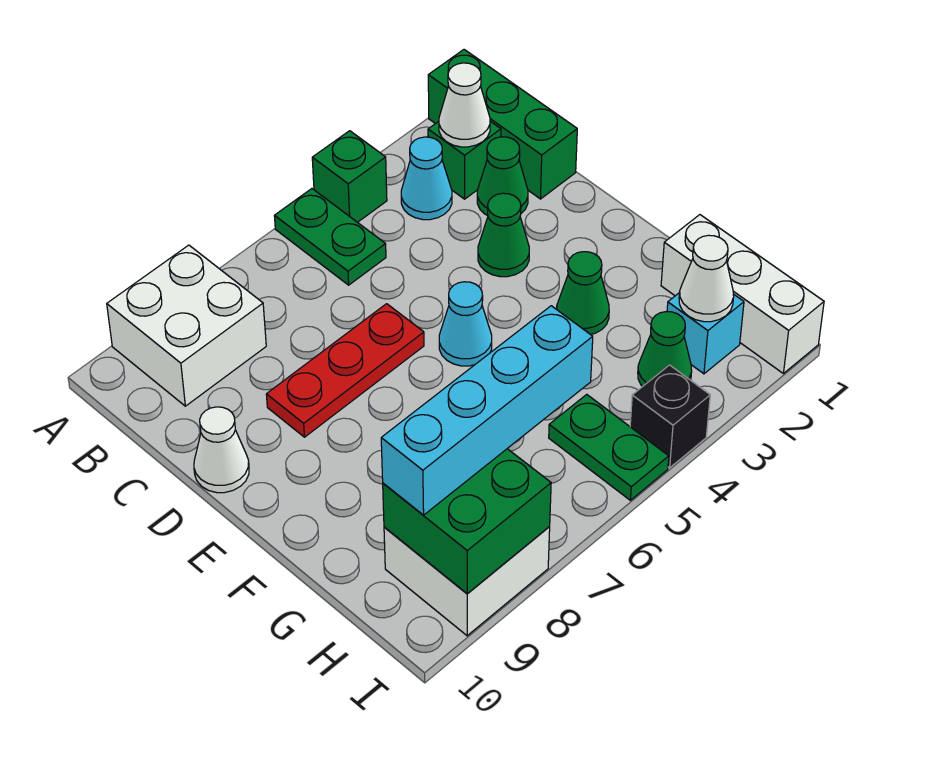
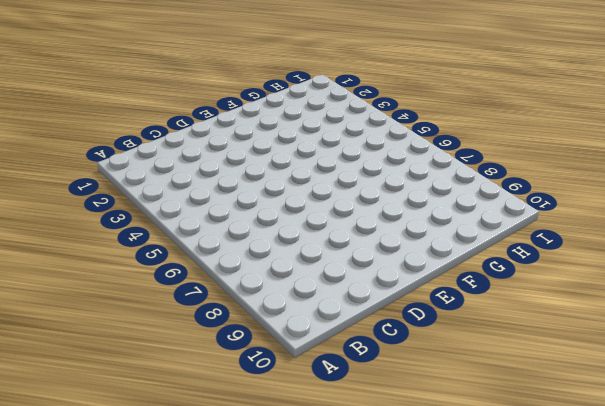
none -> green 1x3 brick [428,50,577,199]
none -> green 1x1 brick [312,131,387,222]
none -> green 1x2 plate [275,189,386,285]

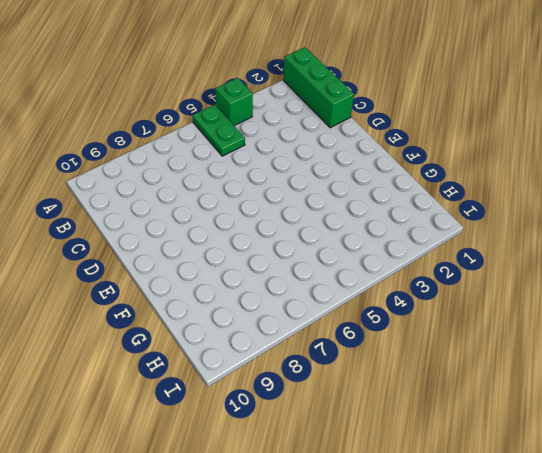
none -> white 2x2 brick [107,245,266,406]
none -> green 1x1 brick [428,121,501,199]
none -> cyan 1x1 cone [401,137,452,220]

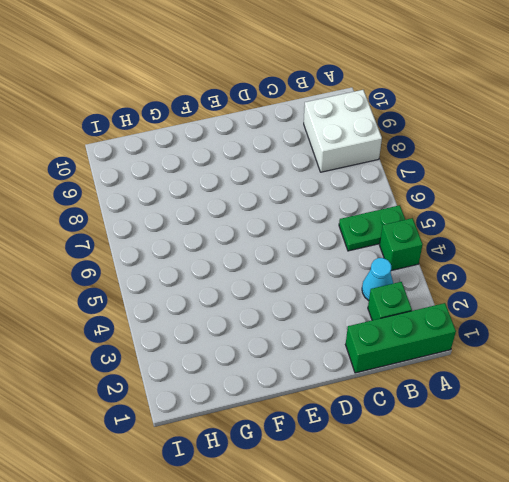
none -> green 1x1 cone [477,137,528,216]
none -> green 1x1 cone [478,193,529,277]
none -> red 1x3 plate [266,304,424,437]

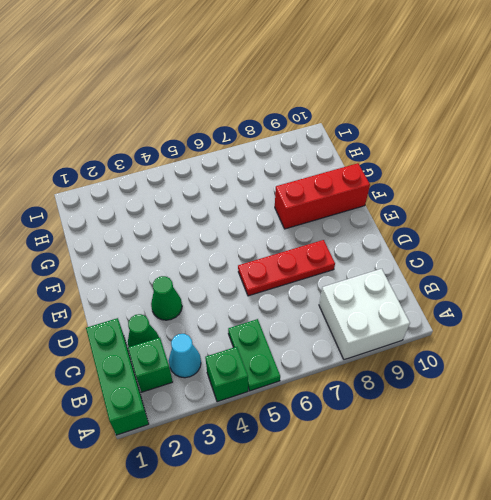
red 1x3 brick [275,163,370,229] -> none
none -> white 1x1 cone [194,407,249,493]
none -> cyan 1x1 cone [439,282,492,366]
none -> green 1x1 cone [557,252,609,335]

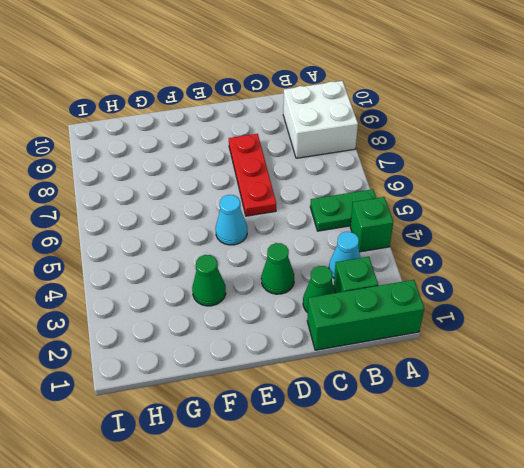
none -> white 1x1 cone [194,407,249,493]
none -> white 1x3 brick [661,215,824,373]
none -> cyan 1x1 brick [667,293,744,374]

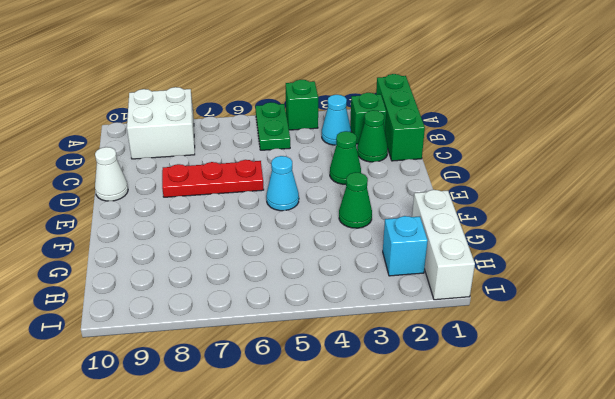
none -> green 1x1 cone [638,312,692,387]
none -> green 1x2 plate [549,394,669,500]
none -> white 2x2 brick [384,527,550,636]

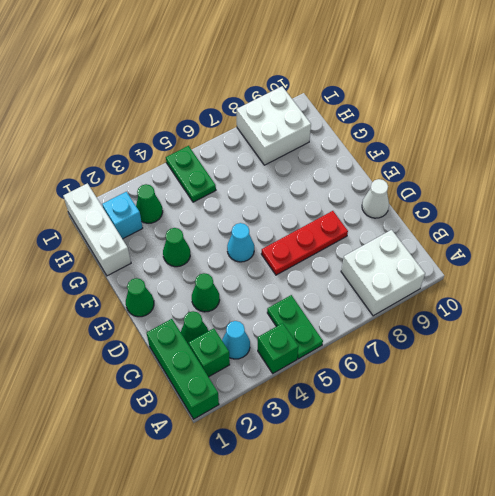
green 1x1 cone [126,278,154,317] -> none
none -> black 1x1 brick [630,365,710,468]
none -> white 1x1 cone [439,63,490,147]
none -> white 1x1 cone [679,235,734,322]

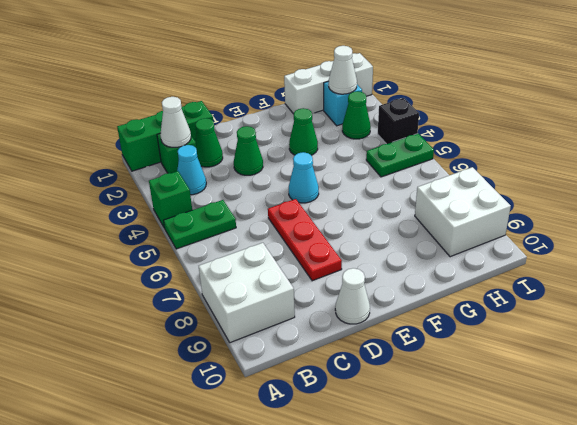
none -> green 2x2 brick [383,449,551,594]
none -> cyan 1x4 brick [381,306,593,515]

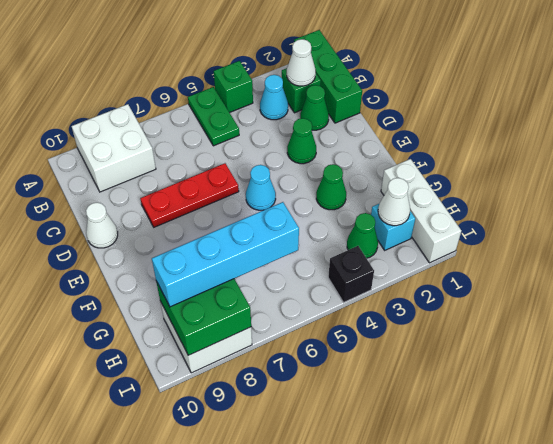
none -> green 1x2 plate [549,394,669,500]

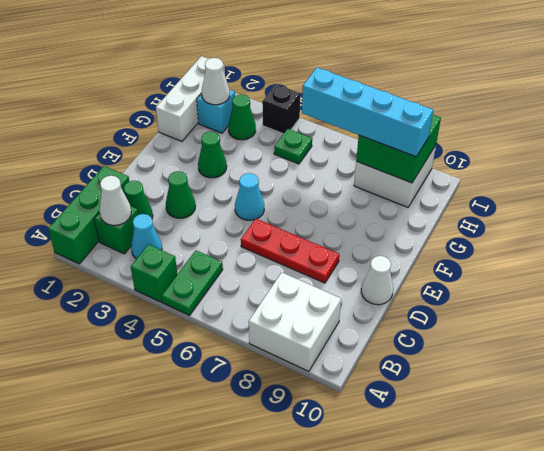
green 1x1 plate [274,129,312,164] -> green 1x2 plate [549,394,669,500]

